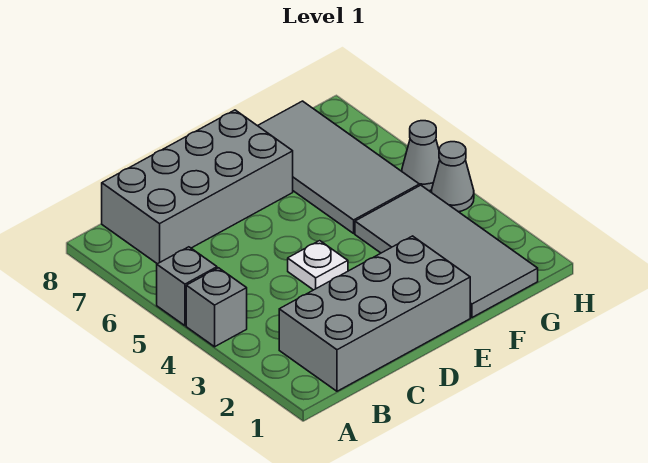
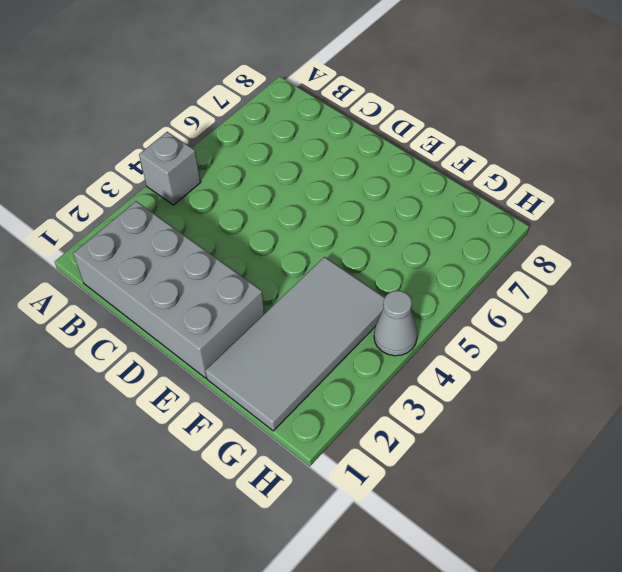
none -> grey 1x1 brick [157,247,217,326]
none -> grey 2x4 brick [102,110,293,264]

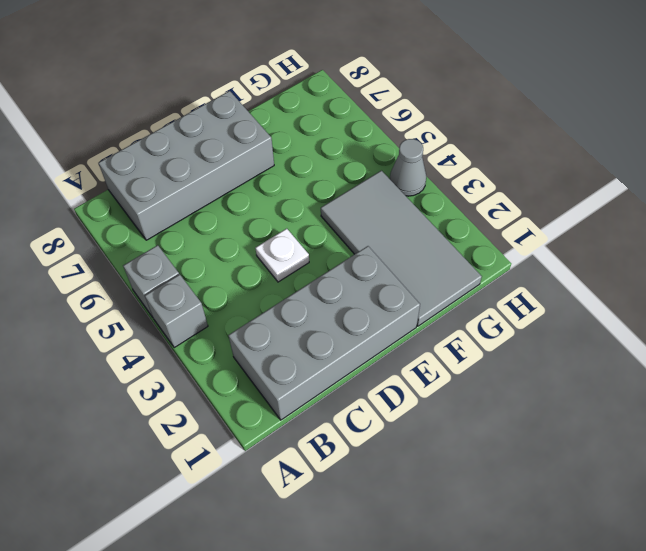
none -> grey 2x4 tile [258,101,419,233]
none -> grey 1x1 cone [402,121,440,191]

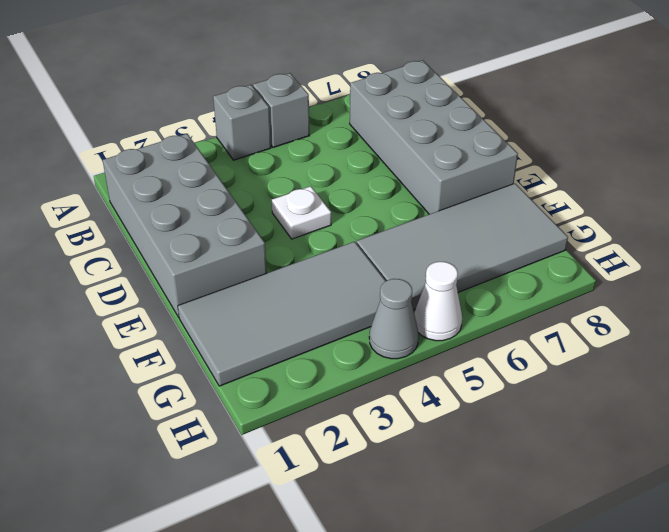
white 1x1 cone [414,262,462,341] -> grey 1x1 cone [402,121,440,191]

